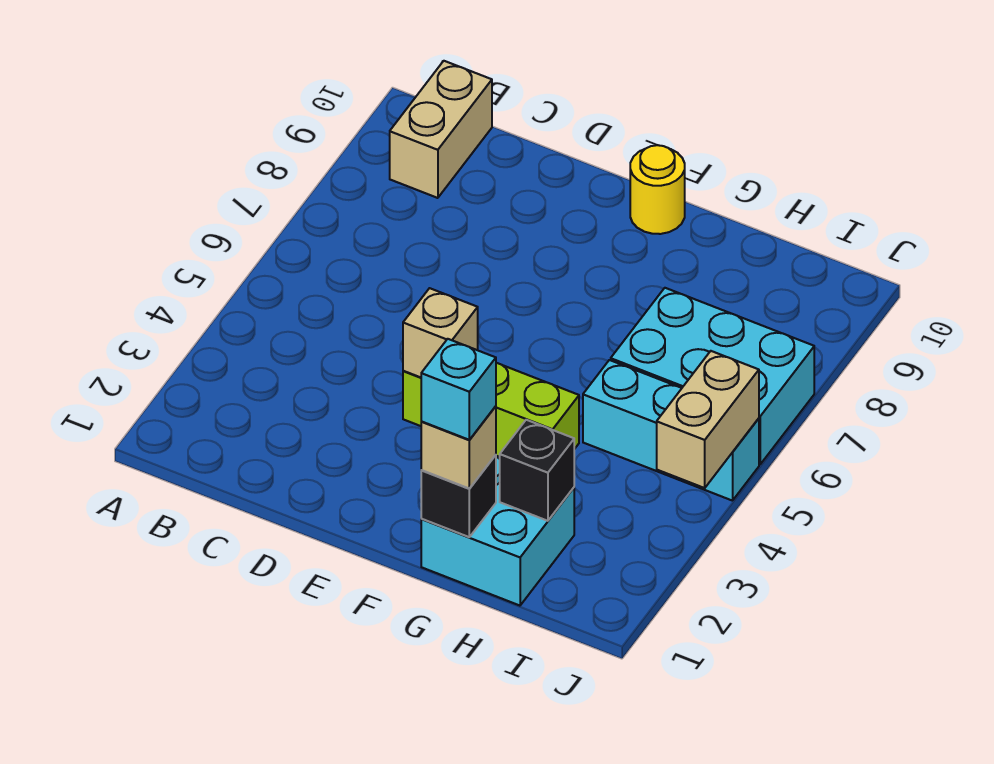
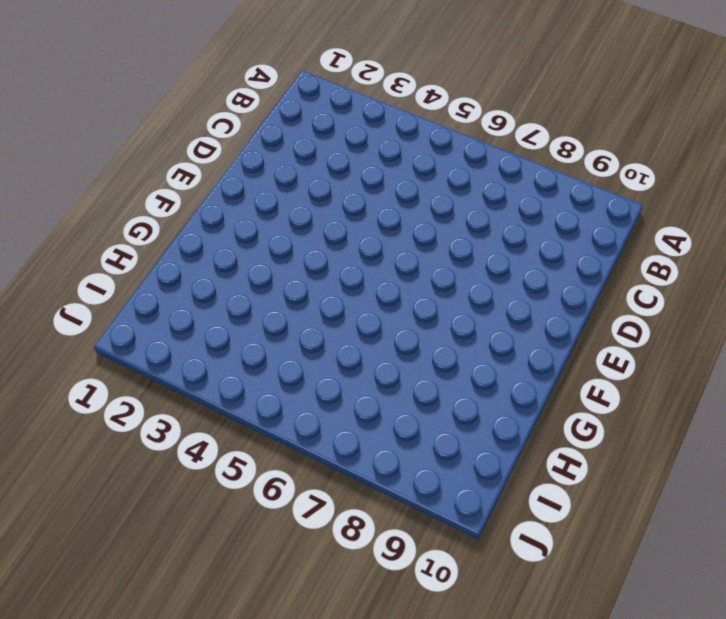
none -> tan 1x2 brick [390,61,492,198]
none -> lime 1x3 brick [403,363,579,457]
none -> yellow 1x1 round brick [630,145,685,234]

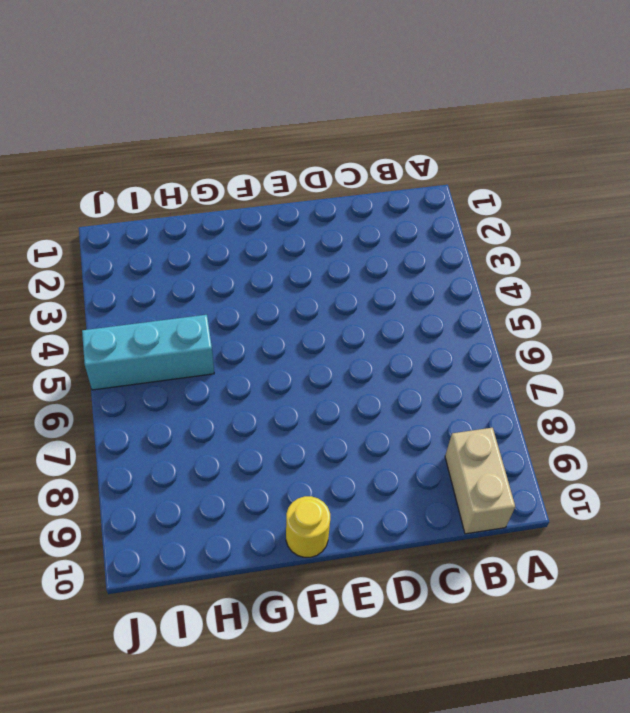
none -> lime 1x3 brick [403,363,579,457]
none -> cyan 2x2 brick [421,457,574,606]
none -> cyan 2x3 brick [611,288,814,464]

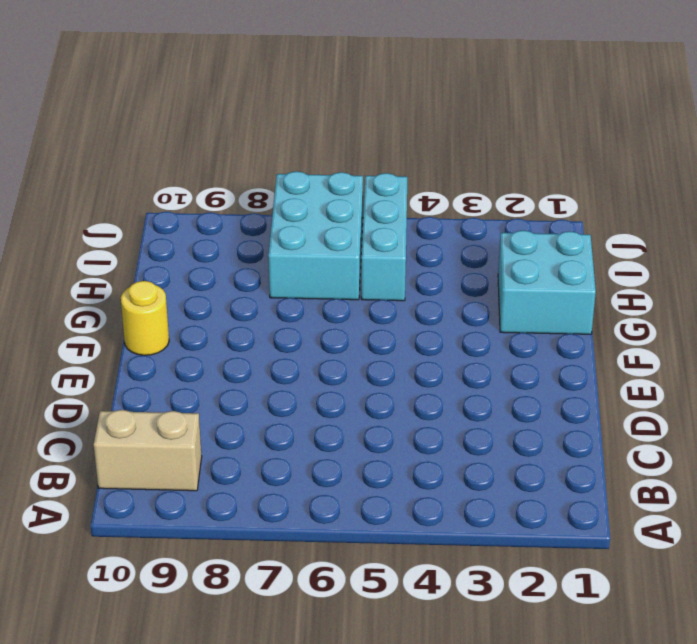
none -> lime 1x3 brick [403,363,579,457]
none -> tan 1x1 brick [403,288,478,377]
none -> black 1x1 brick [421,455,496,537]

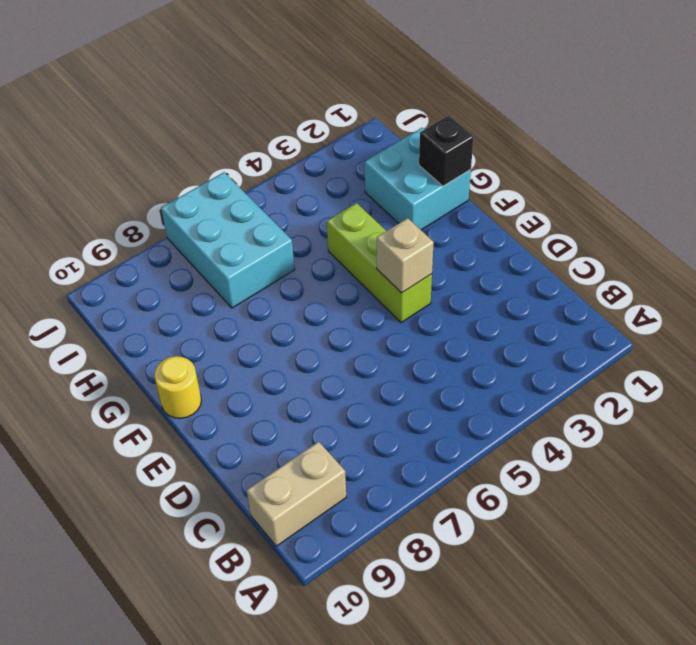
none -> cyan 1x3 brick [583,360,759,501]
none -> black 1x1 brick [500,420,574,521]
none -> tan 1x2 brick [657,351,759,488]

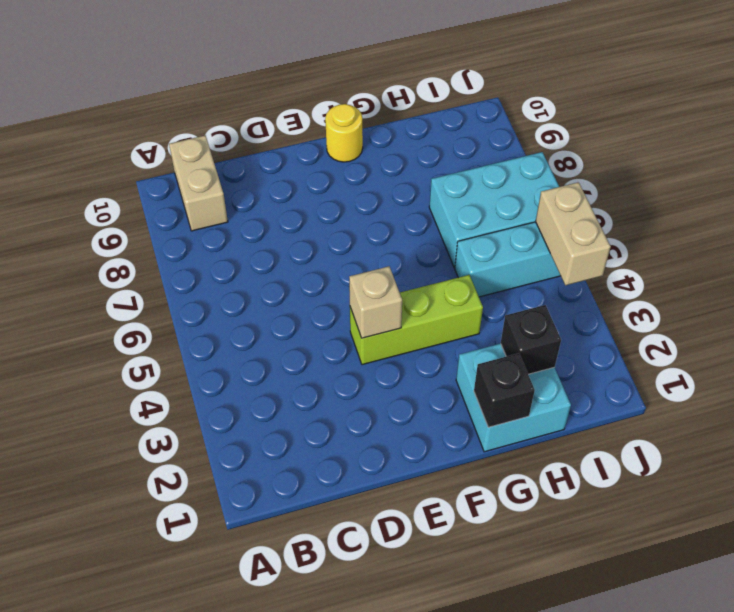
none -> tan 1x1 brick [421,406,496,489]
none -> cyan 1x1 brick [421,339,496,440]

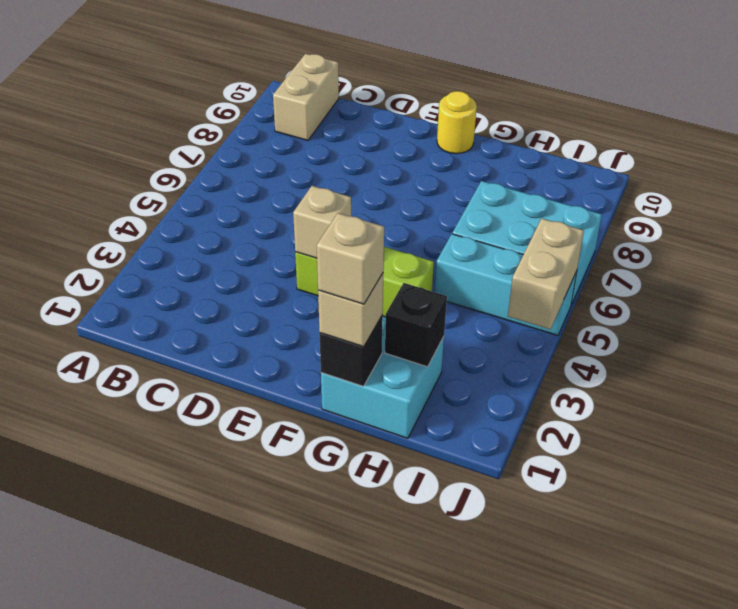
tan 1x1 brick [317,213,384,304] -> cyan 1x1 brick [421,339,496,440]

